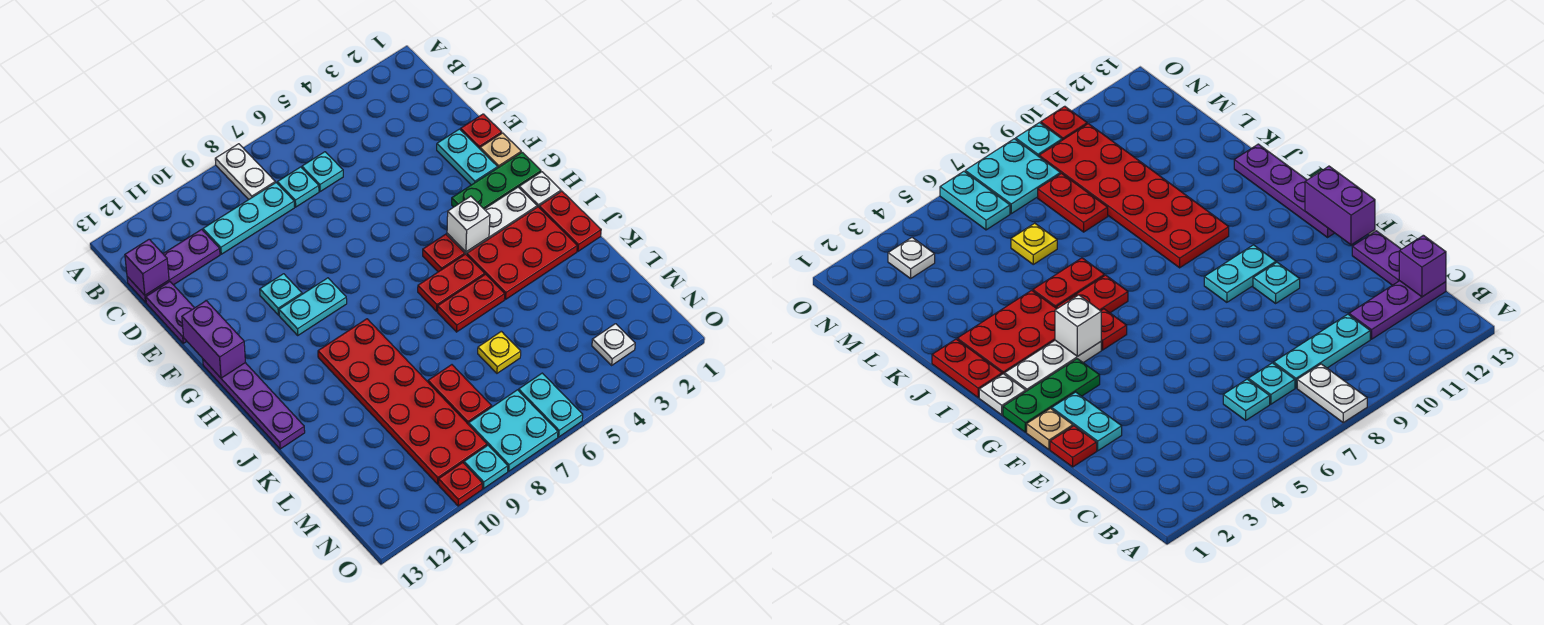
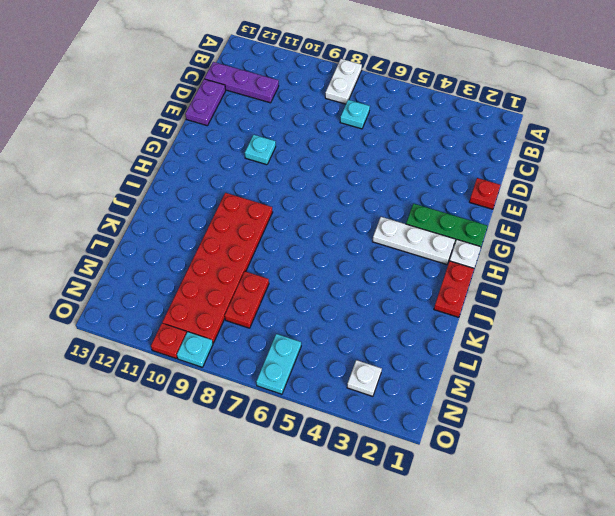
none -> cyan 1x1 plate [302,152,343,192]
none -> cyan 1x3 plate [203,183,294,254]
none -> cyan 1x2 plate [437,129,498,185]
none -> tan 1x1 plate [480,133,521,168]

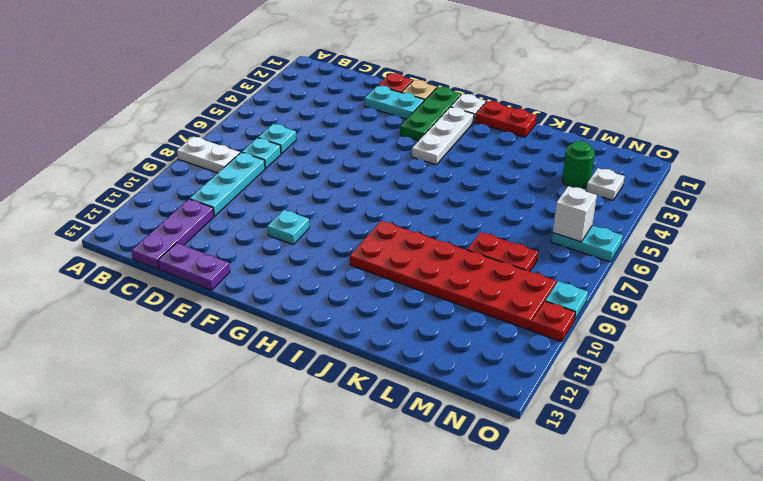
green 1x1 round brick [562,141,595,188] -> none
white 1x1 brick [553,186,597,242] -> white 1x1 brick moved to [447,196,490,252]
none -> cyan 1x2 plate [279,278,347,335]
none -> purple 1x4 plate [203,359,305,449]
none -> red 1x1 plate [423,234,465,272]
none -> red 2x3 plate [467,207,577,299]

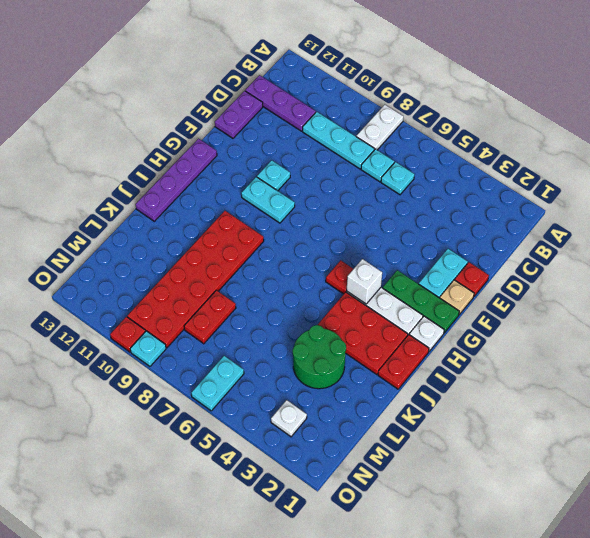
green 2x2 round brick [293,325,346,389] -> none
none -> red 1x2 plate [418,254,485,311]
none -> red 1x2 plate [438,274,505,332]
none -> yellow 1x1 plate [478,331,521,373]
none -> cyan 2x2 plate [469,390,558,471]

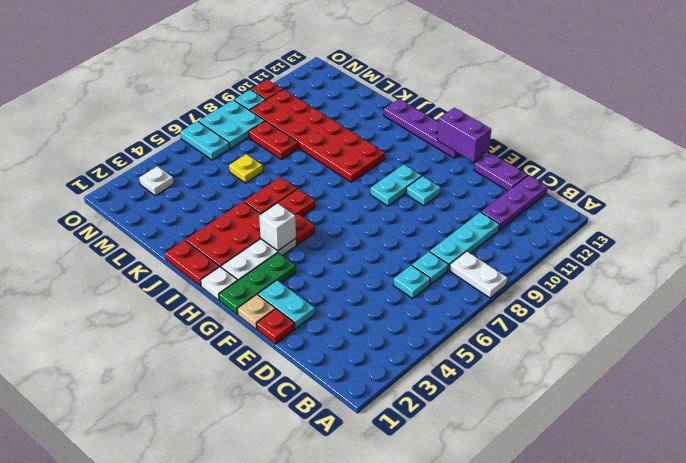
none -> purple 1x1 brick [125,239,169,295]

